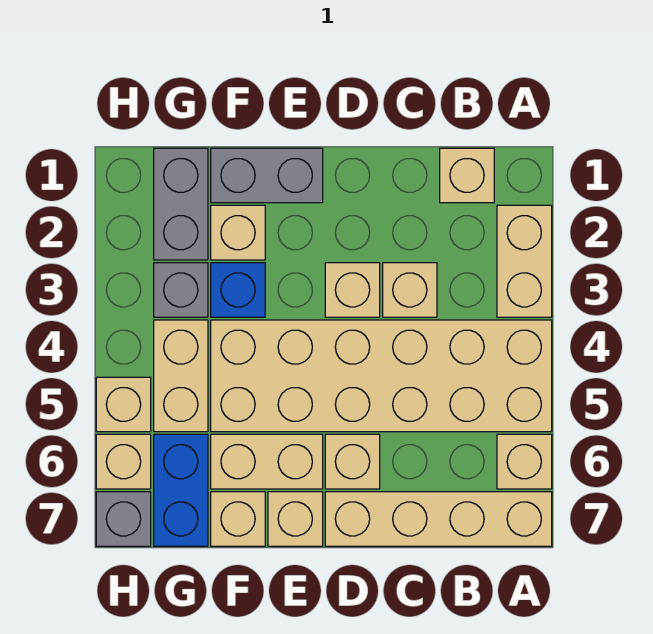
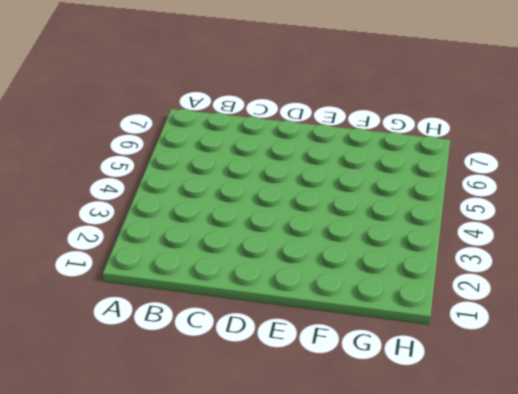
none -> tan 1x2 brick [497,205,552,317]
none -> tan 2x6 brick [211,320,552,432]
none -> tan 1x1 brick [497,434,552,489]

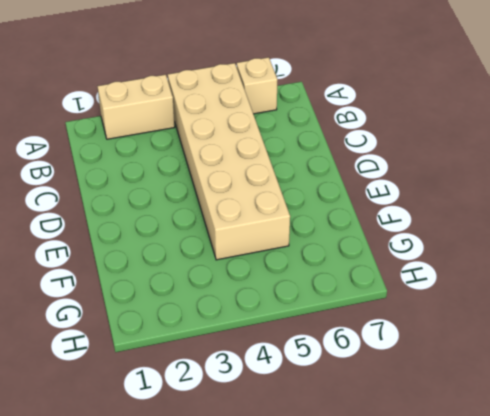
none -> tan 1x4 brick [325,492,552,546]
none -> tan 1x1 brick [440,148,494,203]
none -> tan 1x1 brick [383,263,437,317]

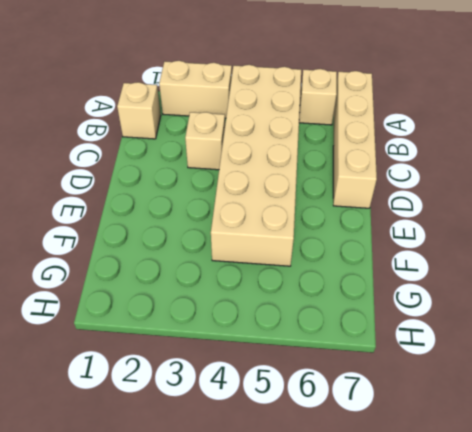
none -> tan 1x1 brick [325,263,380,317]
none -> tan 1x1 brick [325,434,380,489]
none -> grey 1x2 brick [211,148,323,203]

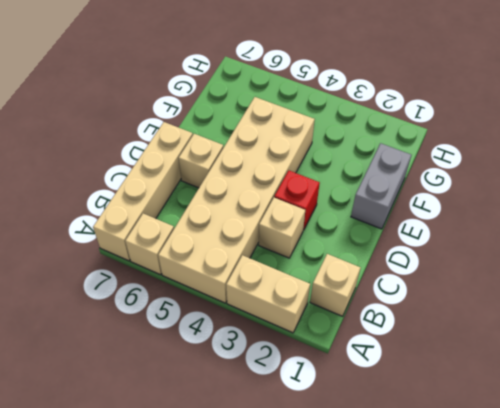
red 1x1 brick [274,171,320,230] -> tan 1x1 brick [325,263,380,317]
none -> tan 1x2 brick [211,434,323,489]
none -> tan 1x1 brick [268,492,323,546]
none -> tan 1x1 brick [211,205,265,260]

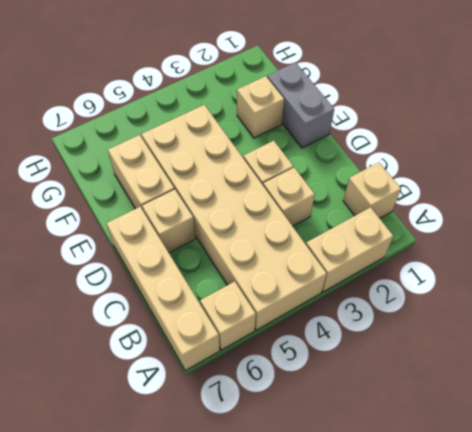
none -> tan 1x1 brick [268,492,323,546]
none -> blue 1x1 brick [211,263,265,317]
none -> tan 1x1 brick [211,492,265,546]

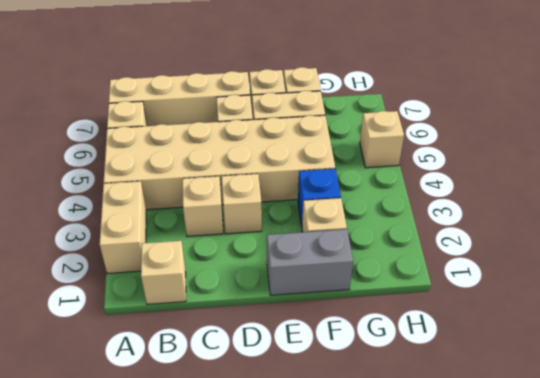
none -> grey 1x2 brick [154,148,208,260]
none -> grey 1x1 brick [154,263,208,317]
none -> tan 1x2 brick [154,320,208,432]

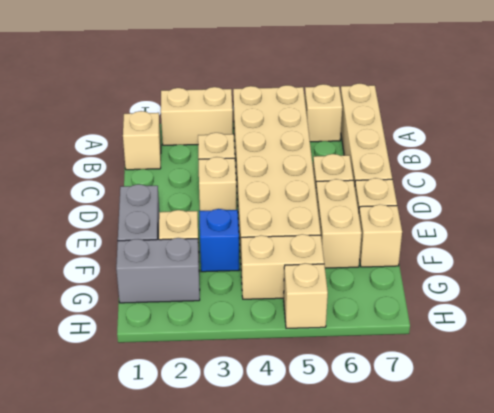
none -> grey 1x1 brick [154,263,208,317]
none -> blue 1x2 brick [154,434,208,546]
none -> tan 1x1 brick [96,434,151,489]

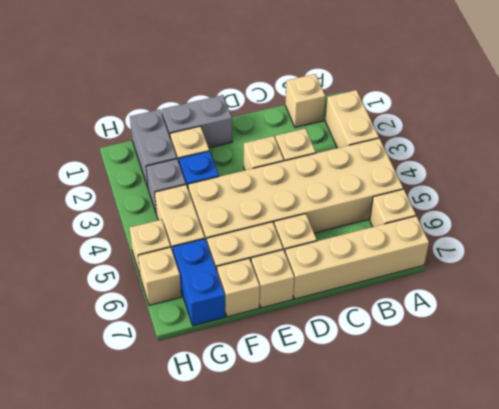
none -> grey 1x1 brick [96,492,151,546]

